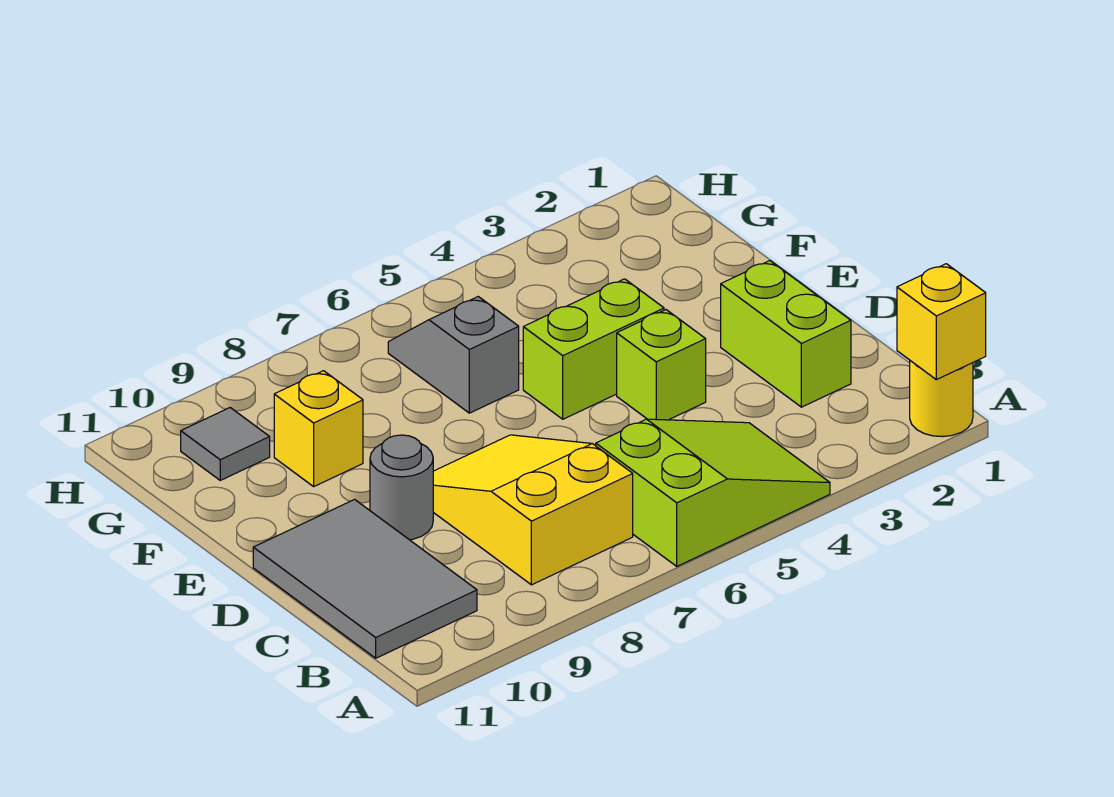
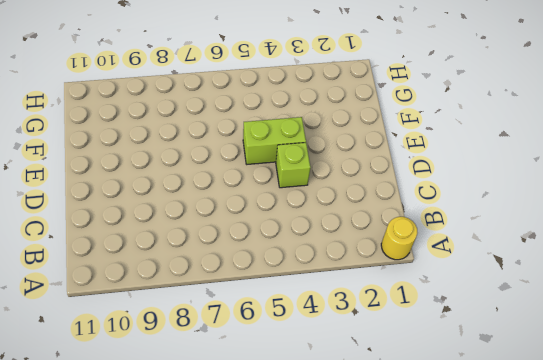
none -> lime 2x3 slope [596,419,830,566]
none -> yellow 2x3 slope [433,435,633,585]
none -> grey 2x3 tile [253,499,477,658]

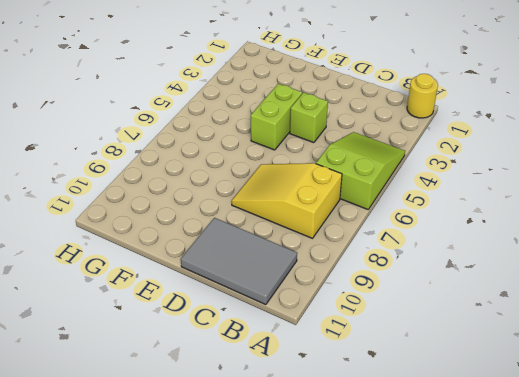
none -> lime 1x2 brick [721,261,851,407]
none -> grey 1x1 round brick [370,435,433,540]
none -> grey 1x2 slope [388,297,519,413]

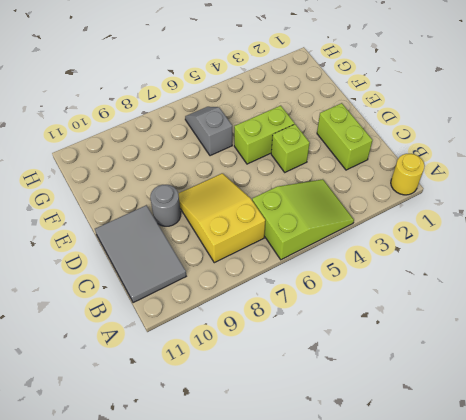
none -> yellow 1x1 brick [274,371,363,486]
none -> grey 1x1 tile [181,408,270,480]
none -> yellow 1x1 brick [897,264,986,380]

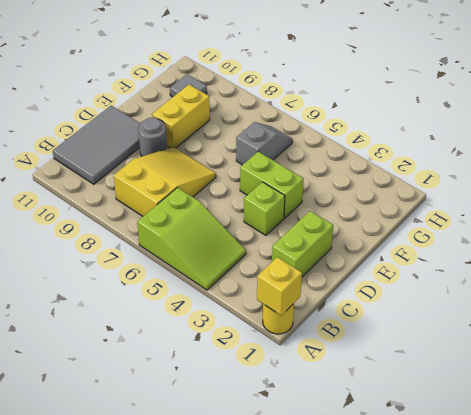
yellow 1x2 brick [152,85,210,148] -> yellow 1x1 brick [274,371,363,486]

